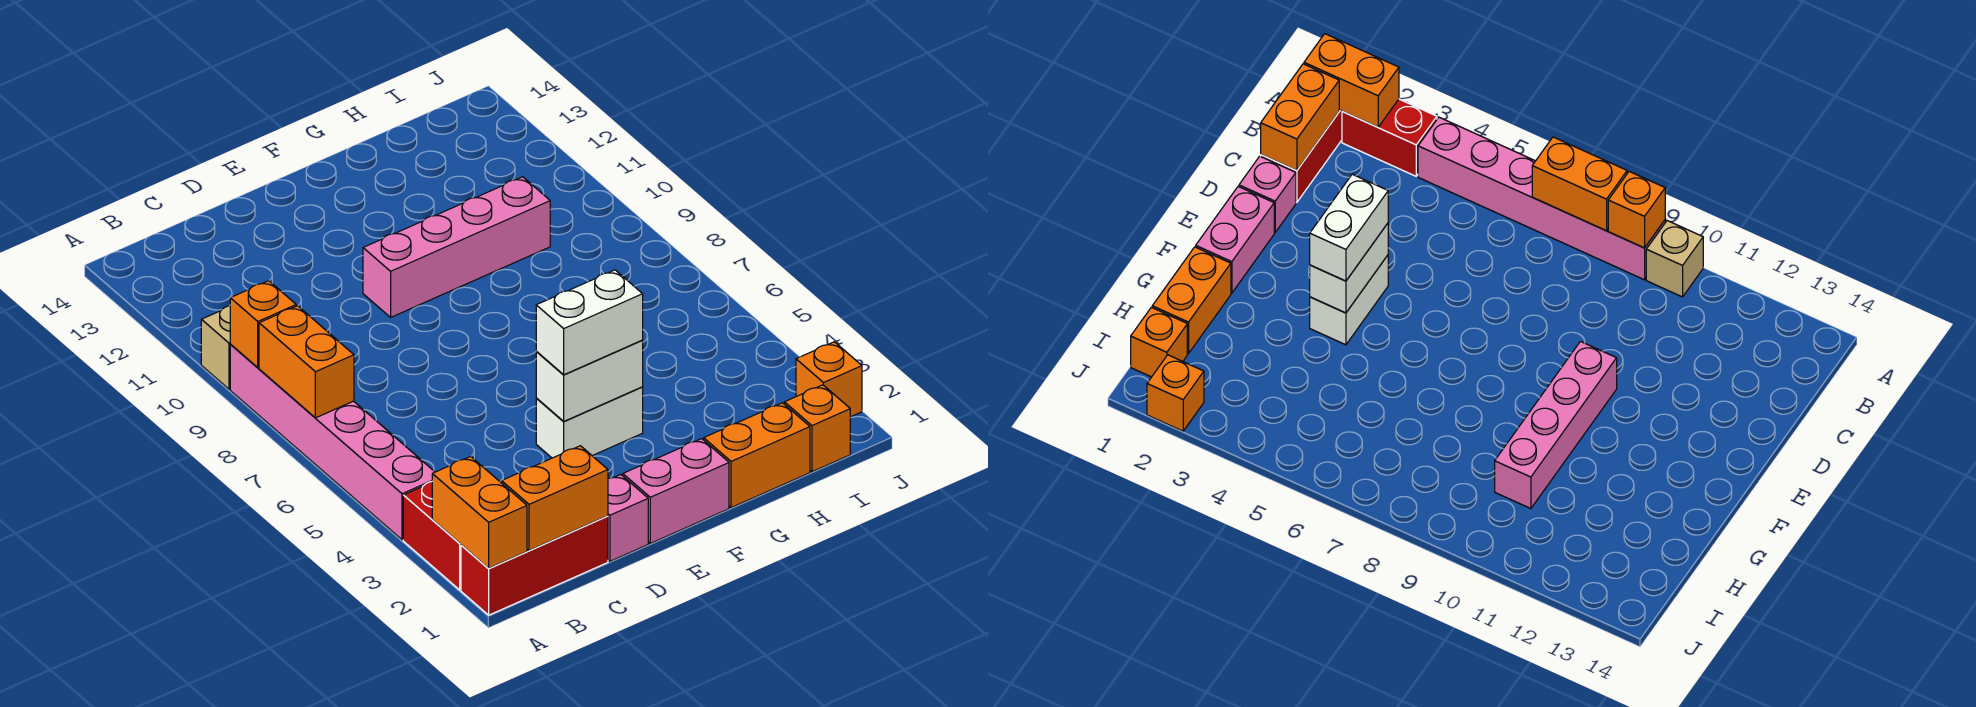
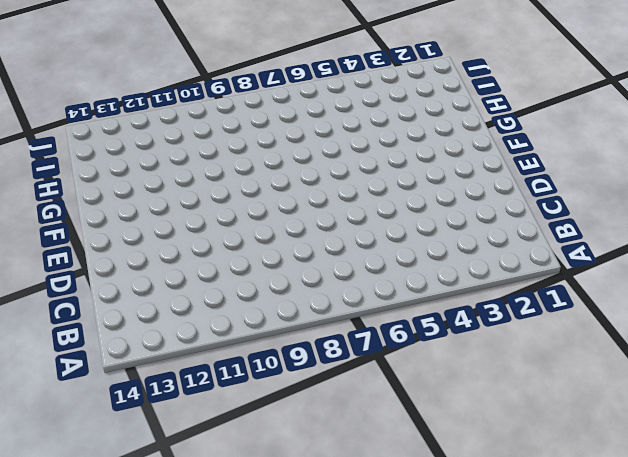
none -> red 1x3 brick [461,516,608,615]
none -> red 1x2 brick [403,482,461,590]
none -> pink 1x6 brick [230,345,434,540]

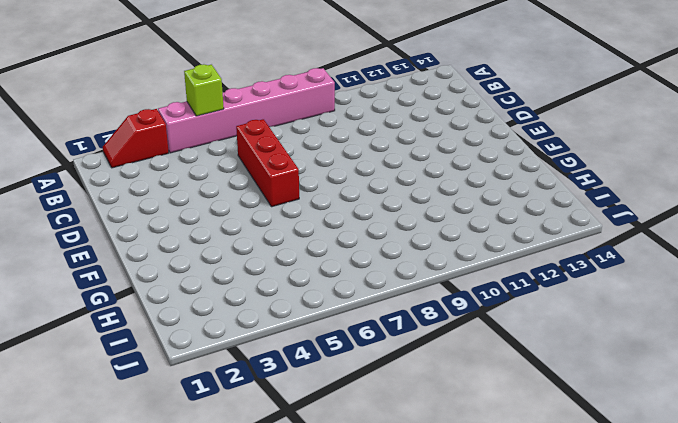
red 1x2 slope [103,109,169,168] -> red 1x2 brick [403,482,461,590]
lime 1x1 brick [184,64,224,116] -> none
red 1x3 brick [236,119,299,207] -> red 1x3 brick moved to [461,516,608,615]
none -> tan 1x1 brick [201,306,231,389]
none -> pink 1x1 brick [608,475,648,561]
none -> pink 1x2 brick [623,439,729,543]

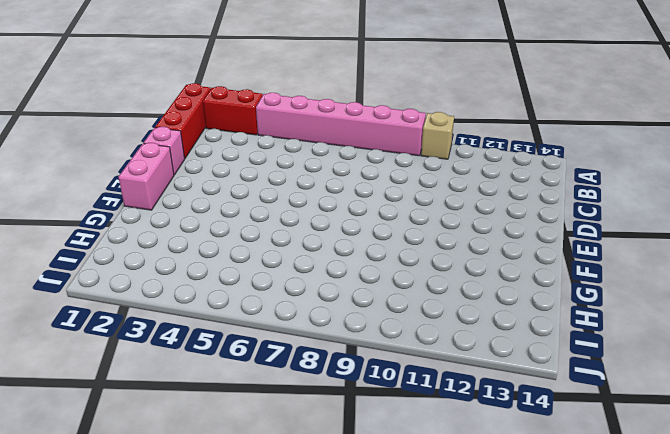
none -> white 1x2 brick [536,387,643,458]
none -> pink 1x4 brick [363,177,550,317]
none -> orange 1x2 brick [704,403,810,508]

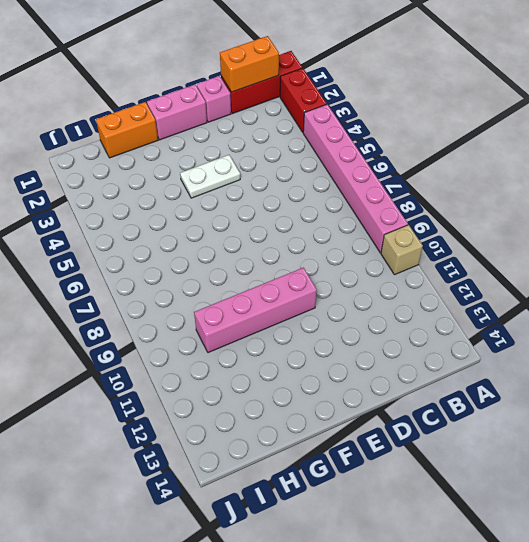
white 1x2 plate [180,155,240,198] -> white 1x2 brick [536,387,643,458]
none -> orange 1x1 brick [784,385,850,472]
none -> orange 1x1 brick [796,342,862,417]
none -> orange 1x2 brick [432,457,527,569]

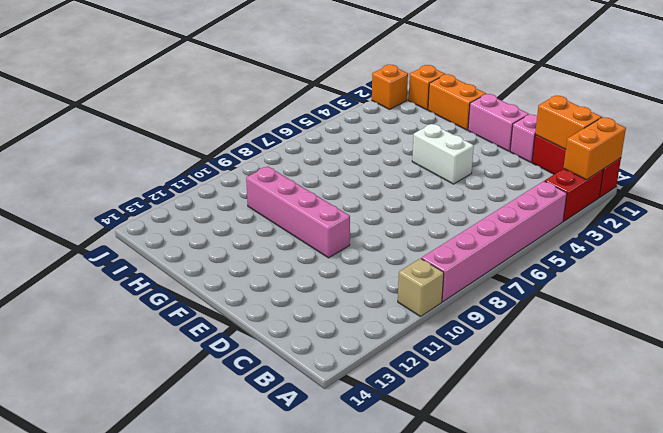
none -> orange 1x2 brick [259,306,354,418]
none -> orange 1x1 brick [230,281,296,368]
none -> white 1x2 brick [536,340,643,421]

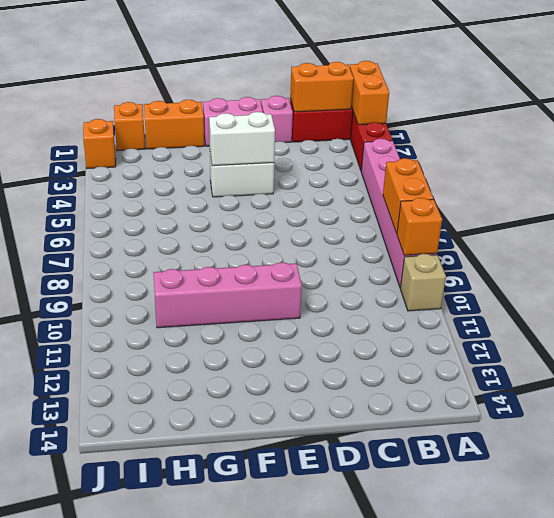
none -> white 1x2 brick [536,270,643,375]

